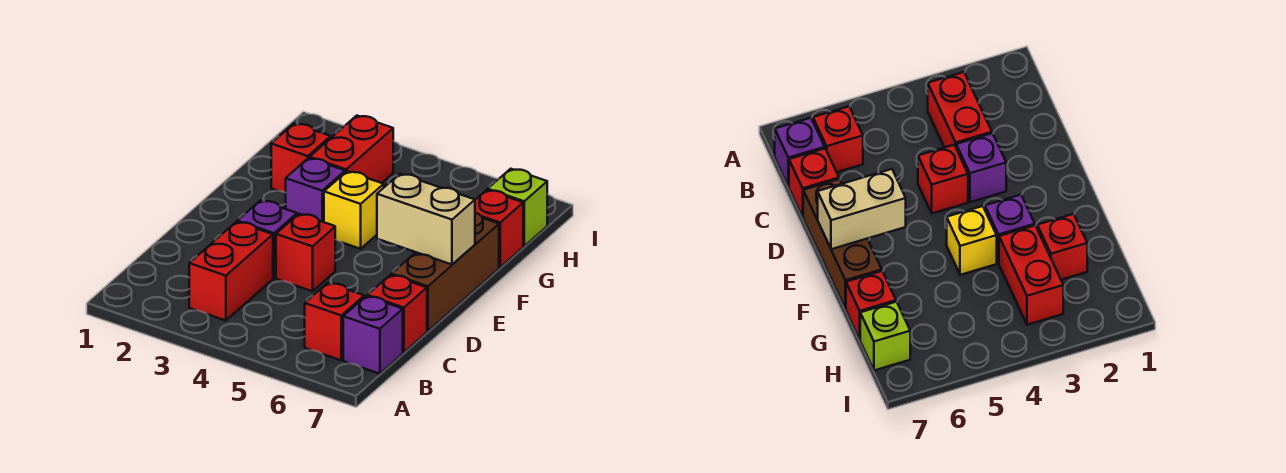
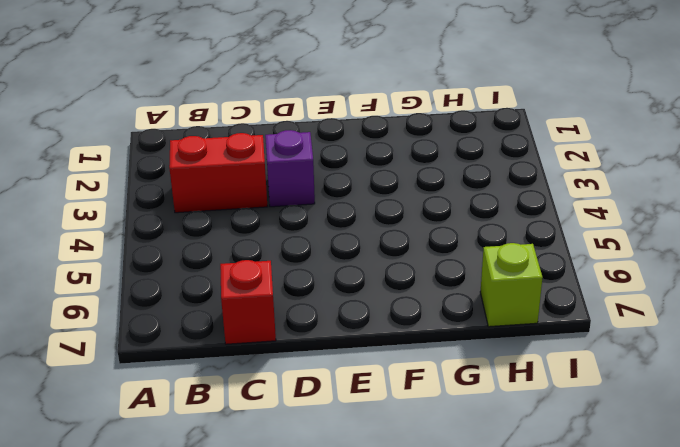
none -> red 1x1 brick [305,283,364,360]
none -> purple 1x1 brick [343,296,403,374]
none -> red 1x1 brick [276,214,335,291]

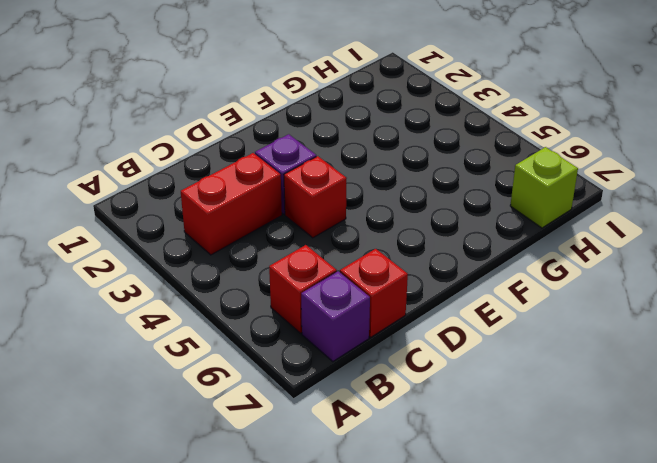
none -> brown 1x3 brick [391,213,499,331]
none -> purple 1x1 brick [286,158,345,222]
none -> yellow 1x1 brick [324,171,384,249]

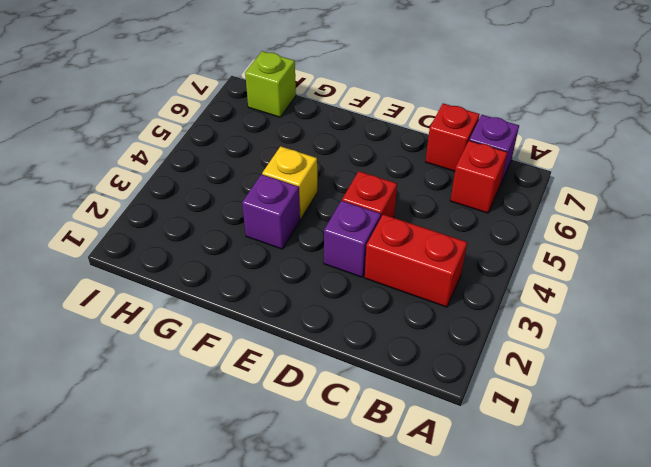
none -> brown 1x3 brick [391,213,499,331]
none -> red 1x1 brick [271,123,331,193]
none -> red 1x2 brick [310,116,393,183]

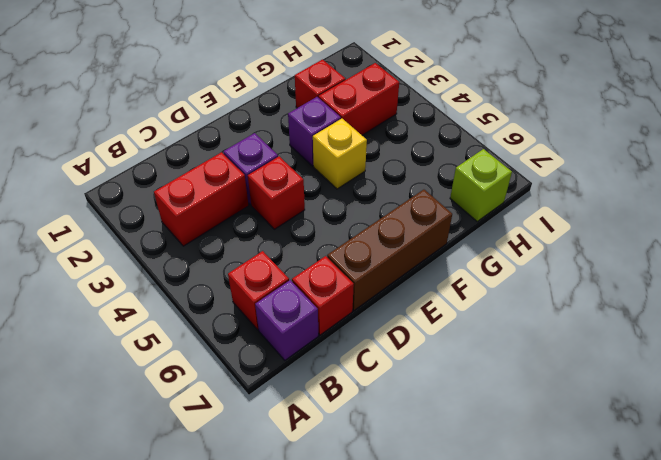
none -> red 1x1 brick [475,190,523,267]
none -> tan 1x2 brick [377,174,475,265]

